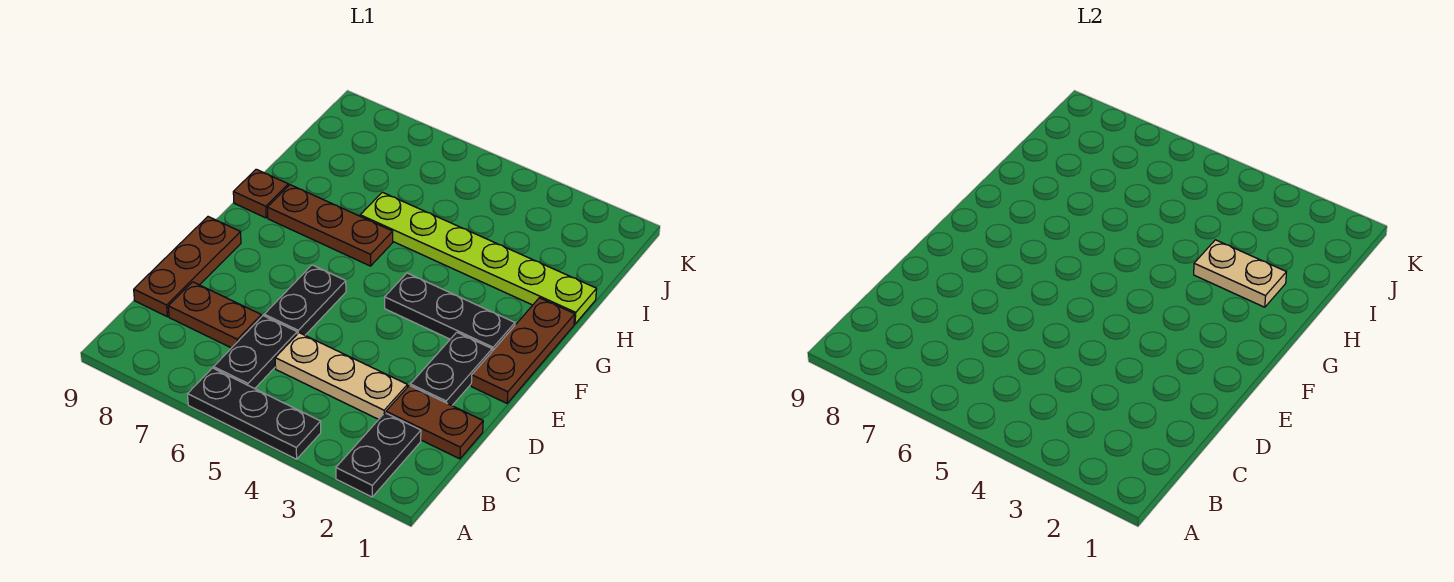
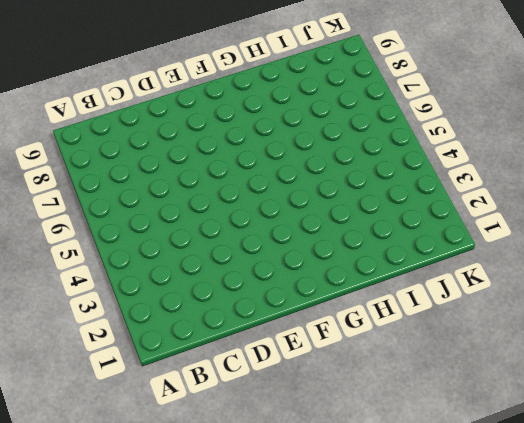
none -> black 1x2 plate [336,413,421,497]
none -> black 1x3 plate [188,368,321,459]
none -> black 1x2 plate [214,316,297,389]

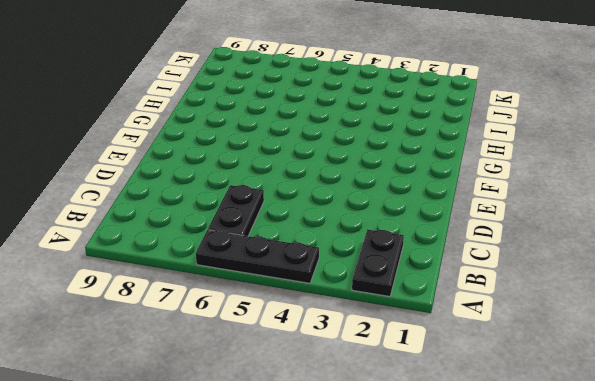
none -> brown 1x2 plate [386,385,483,459]
none -> tan 1x3 plate [275,333,407,419]
none -> brown 1x2 plate [168,282,261,348]

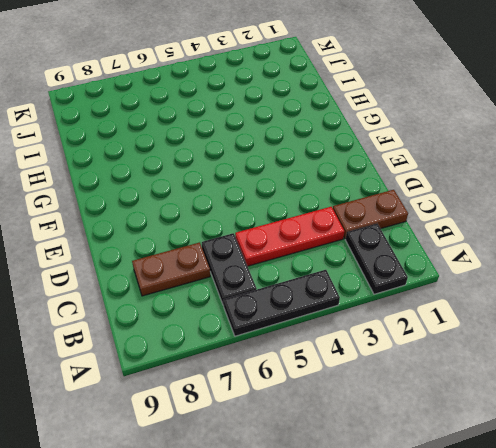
red 1x3 plate [235,207,345,266] -> tan 1x3 plate [275,333,407,419]
none -> brown 1x3 plate [134,217,241,317]
none -> black 1x2 plate [410,332,492,405]
none -> black 1x2 plate [264,265,346,335]

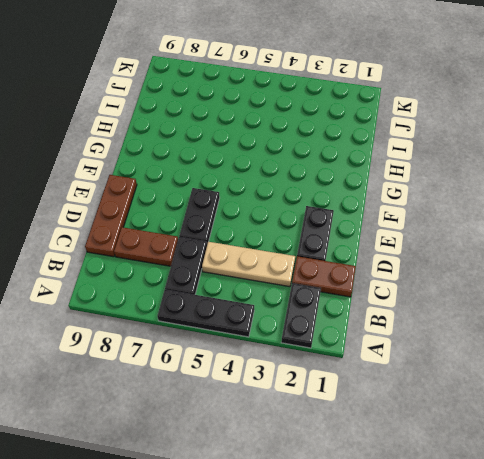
none -> brown 1x3 plate [471,298,575,403]
none -> black 1x3 plate [385,273,515,351]
none -> brown 1x3 plate [267,185,393,266]

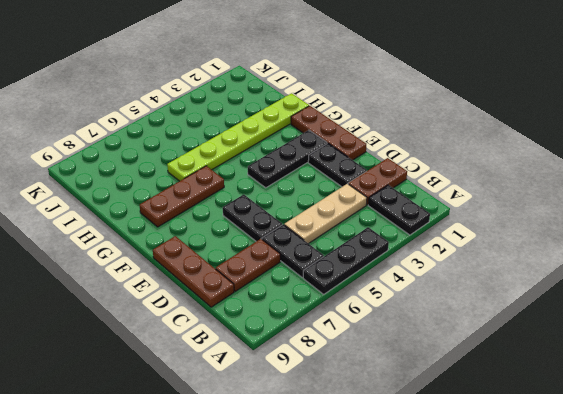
none -> brown 1x1 plate [233,169,288,218]
none -> tan 1x2 plate [1194,240,1286,307]

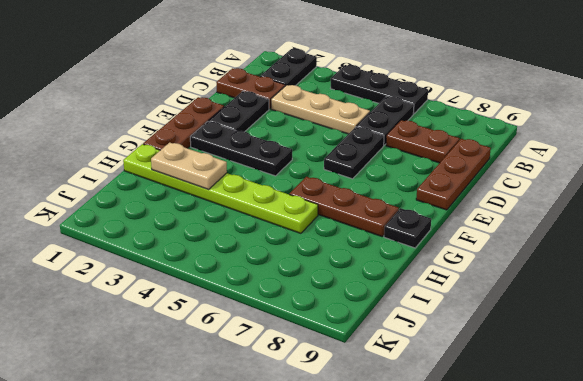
black 1x1 plate [384,208,431,248] -> brown 1x1 plate [233,169,288,218]

